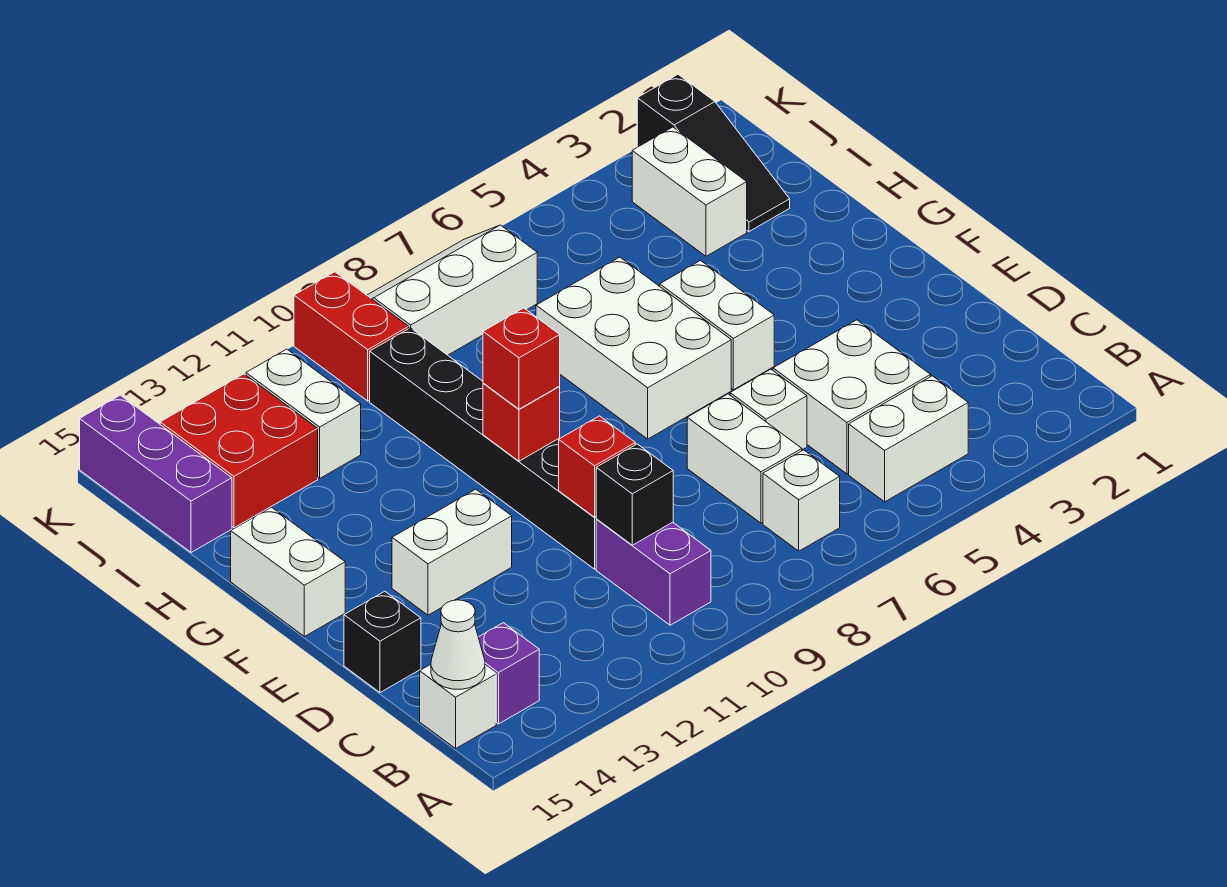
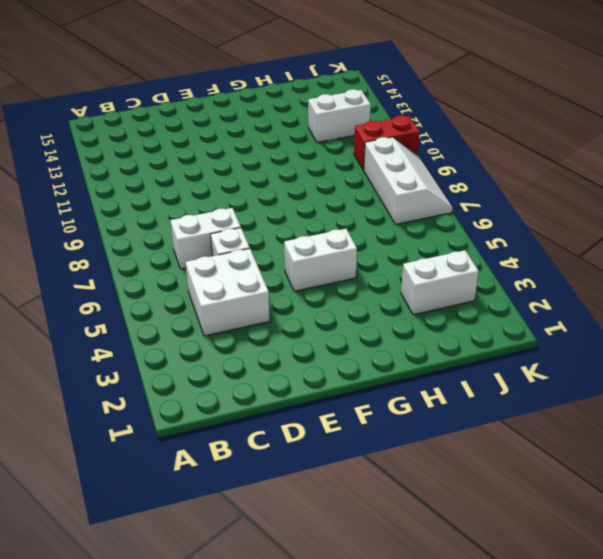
none -> white 1x2 brick [849,376,968,502]
none -> white 1x1 brick [763,450,840,551]
none -> purple 1x2 brick [596,520,711,625]

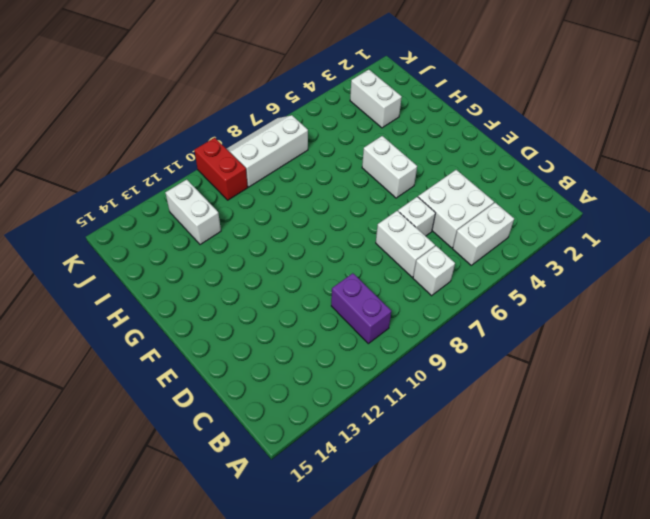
none -> purple 1x1 brick [478,623,539,724]
none -> white 1x1 brick [420,664,496,749]
none -> black 1x6 brick [370,328,597,569]

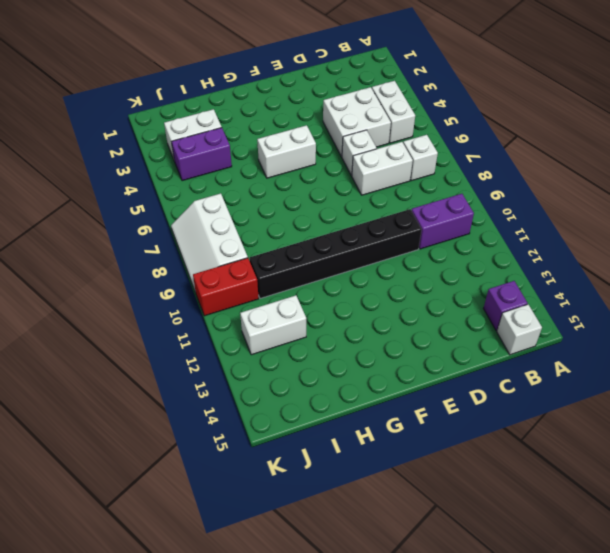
purple 1x2 brick [171,128,232,181] -> none
none -> black 1x1 brick [344,591,421,693]
none -> white 1x2 brick [392,489,512,615]
none -> white 2x3 brick [536,257,731,439]

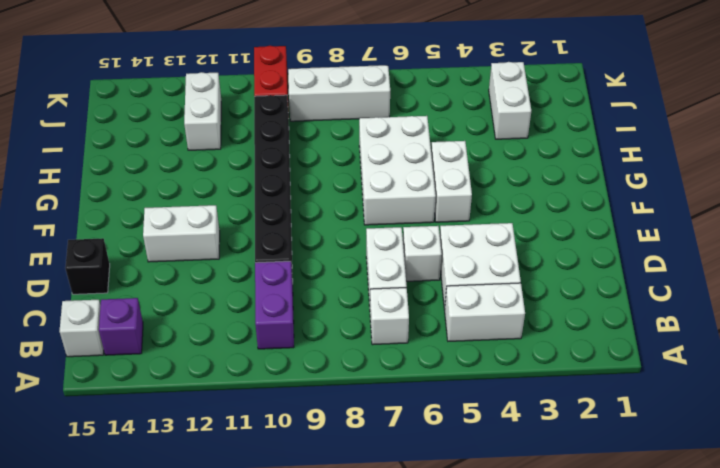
none -> white 1x2 brick [231,507,345,637]
none -> black 1x3 slope [637,74,790,232]
none -> red 2x2 brick [160,374,318,528]

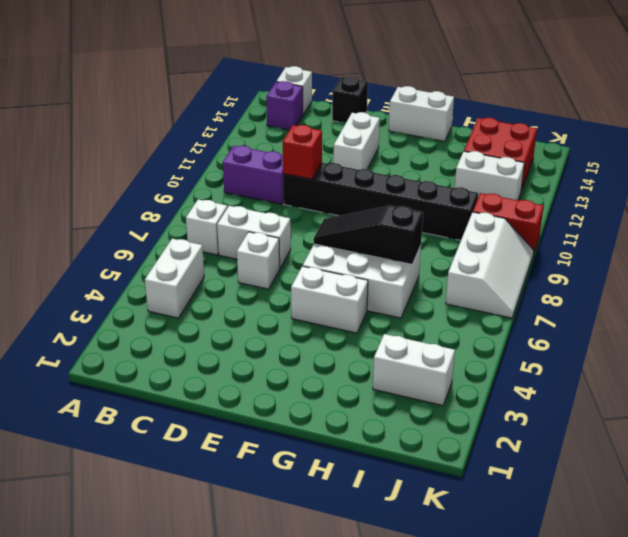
black 1x3 slope [314,205,423,264] -> black 1x3 slope moved to [637,74,790,232]
none -> white 2x2 brick [773,320,931,474]
none -> purple 1x3 brick [80,395,232,552]
none -> white 1x1 cone [431,600,485,689]

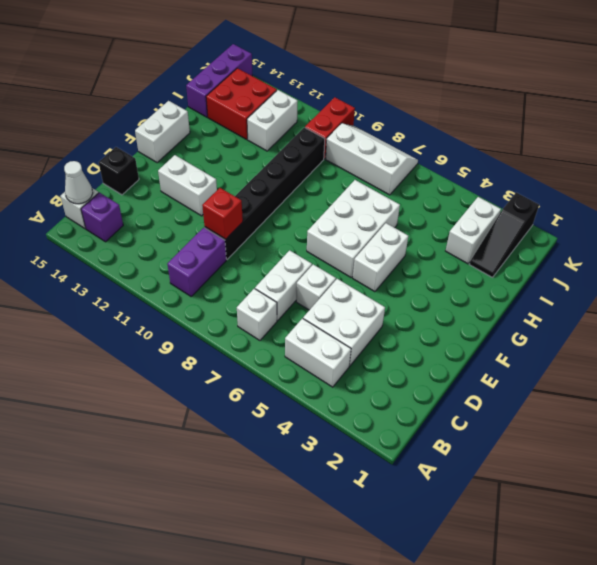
none -> black 1x1 brick [596,444,673,545]
none -> red 1x1 brick [483,383,560,461]
none -> red 1x1 brick [483,308,560,409]

